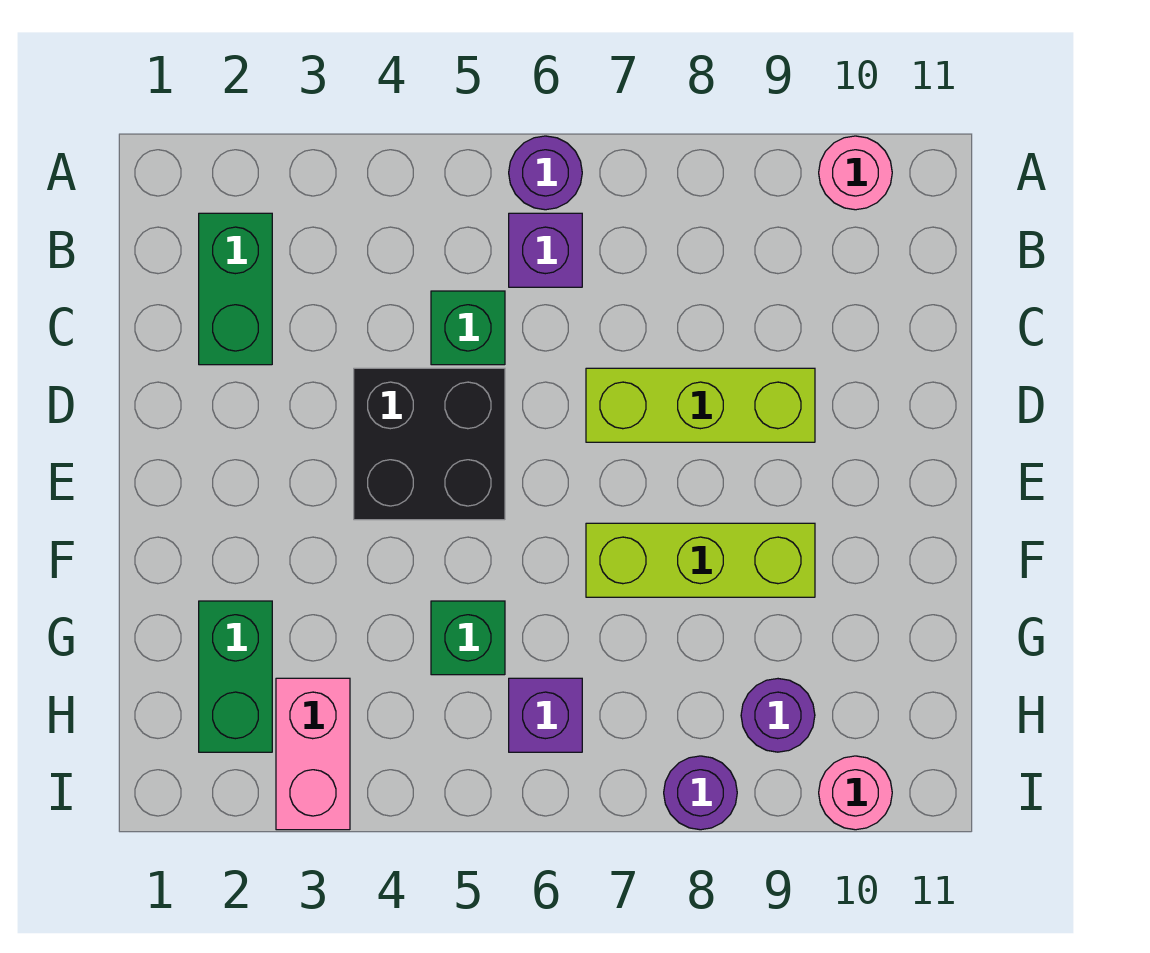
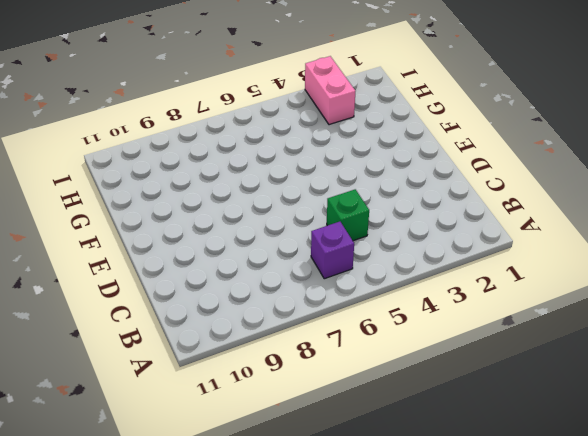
none -> purple 1x1 round brick [509,136,582,210]
none -> pink 1x1 round brick [819,136,892,210]
none -> green 1x2 brick [199,213,272,365]

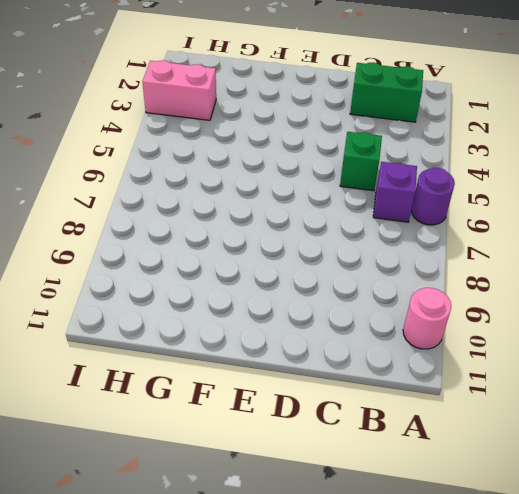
none -> black 2x2 brick [354,368,505,520]
none -> lime 1x3 brick [586,368,815,442]
none -> lime 1x3 brick [586,523,815,597]

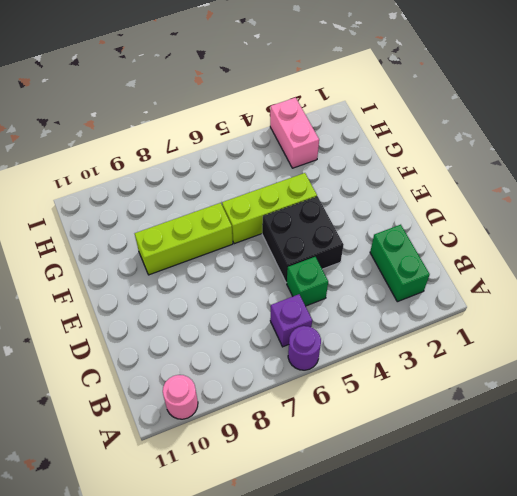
lime 1x3 brick [222,173,317,244] -> lime 1x3 brick moved to [586,368,815,442]
none -> green 1x2 brick [199,601,272,752]
none -> green 1x1 brick [431,601,505,675]
none -> purple 1x1 brick [509,678,582,752]

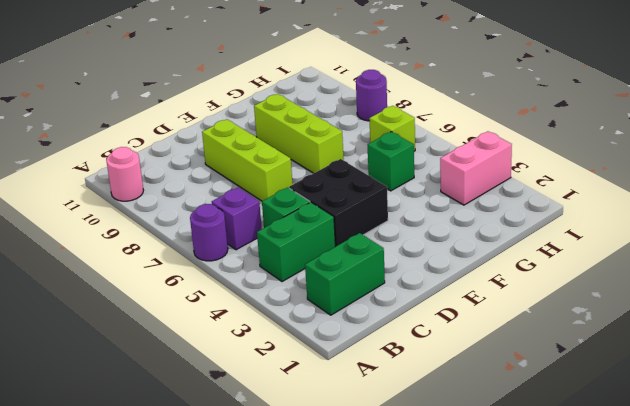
green 1x2 brick [257,202,335,282] -> green 1x2 brick moved to [199,601,272,752]
lime 1x1 brick [369,106,415,151] -> purple 1x1 brick [509,678,582,752]
none -> purple 1x1 round brick [741,679,815,752]
none -> pink 1x1 round brick [819,756,892,830]

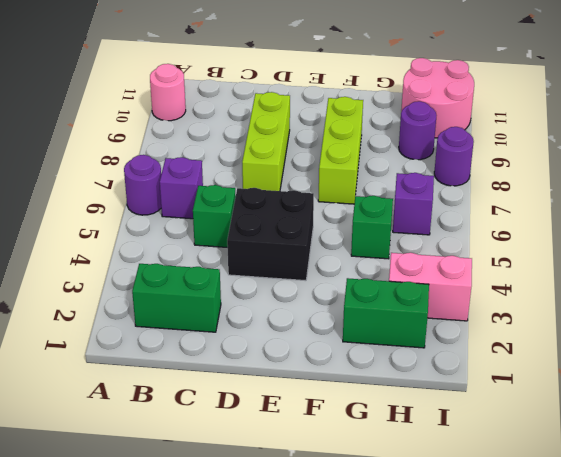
pink 2x2 round brick [401,58,474,138] -> pink 1x1 round brick [819,756,892,830]

